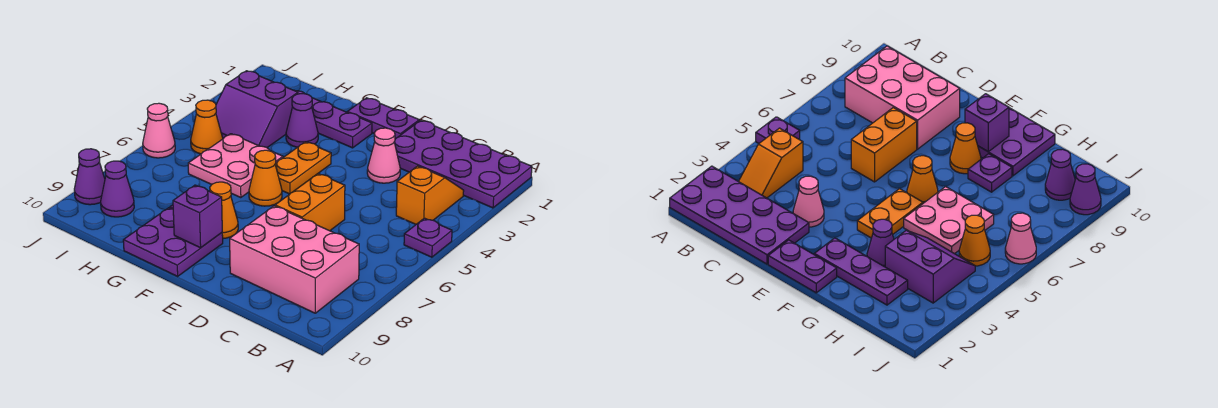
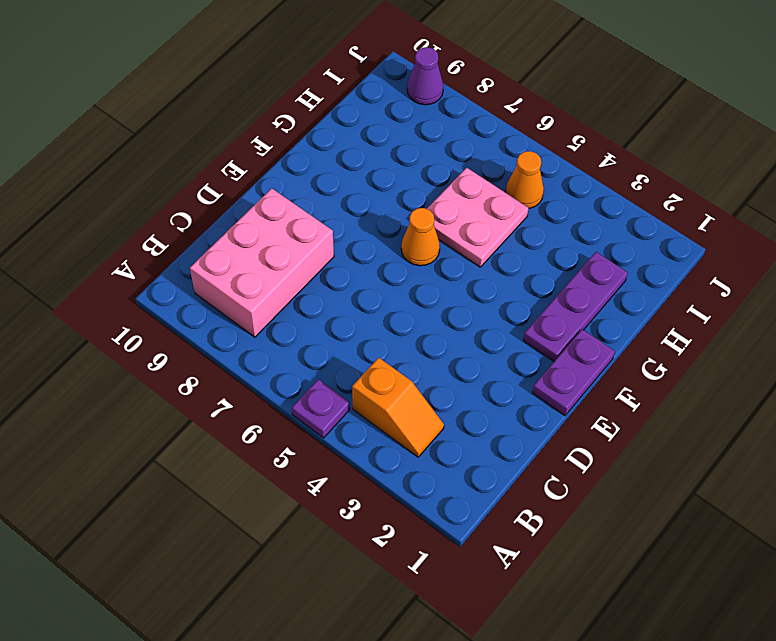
none -> purple 2x4 plate [395,120,532,208]
none -> pink 1x1 cone [367,128,400,183]
none -> orange 1x2 brick [275,174,345,231]

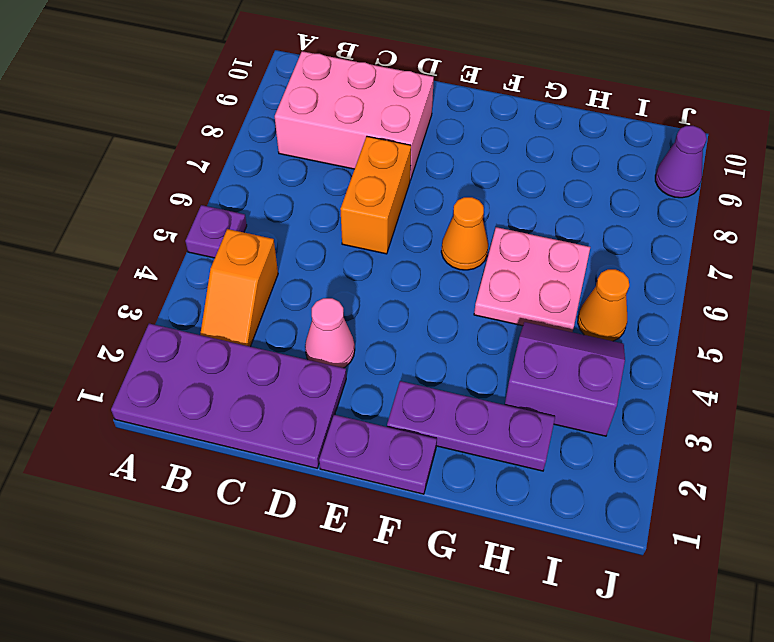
none -> orange 1x2 plate [275,142,331,194]
none -> orange 1x1 cone [210,182,238,239]
none -> purple 2x2 plate [123,208,223,276]

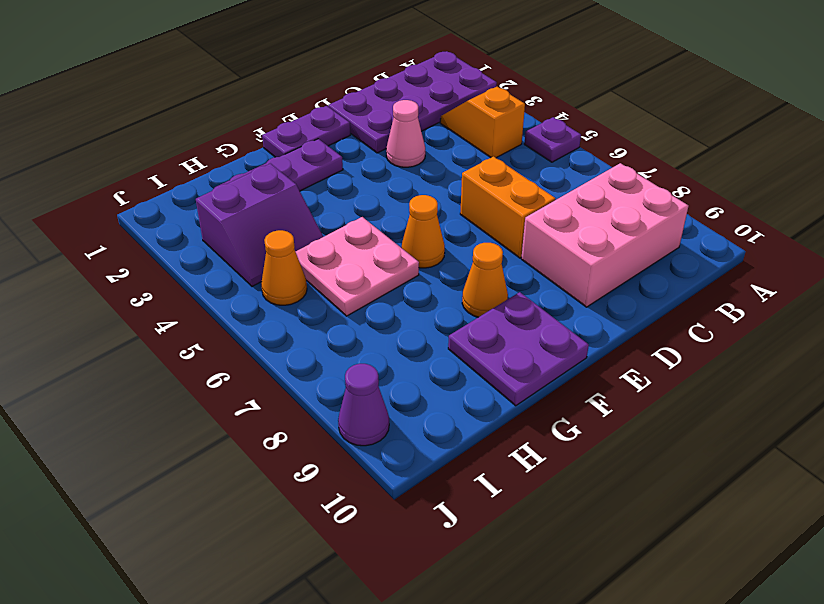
none -> orange 1x2 plate [275,142,331,194]
none -> purple 1x1 cone [286,94,318,147]
none -> purple 1x1 plate [968,154,1012,192]

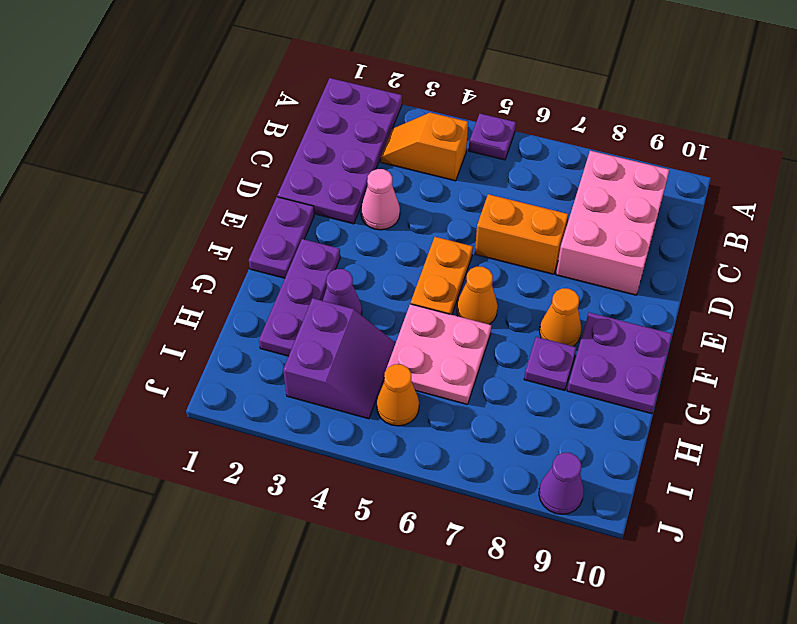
orange 1x2 plate [411,237,473,315] -> orange 1x2 plate turned to [275,142,331,194]
none -> purple 1x1 cone [101,161,134,217]
none -> pink 1x1 cone [143,103,175,158]
none -> purple 1x1 brick [173,185,222,248]

